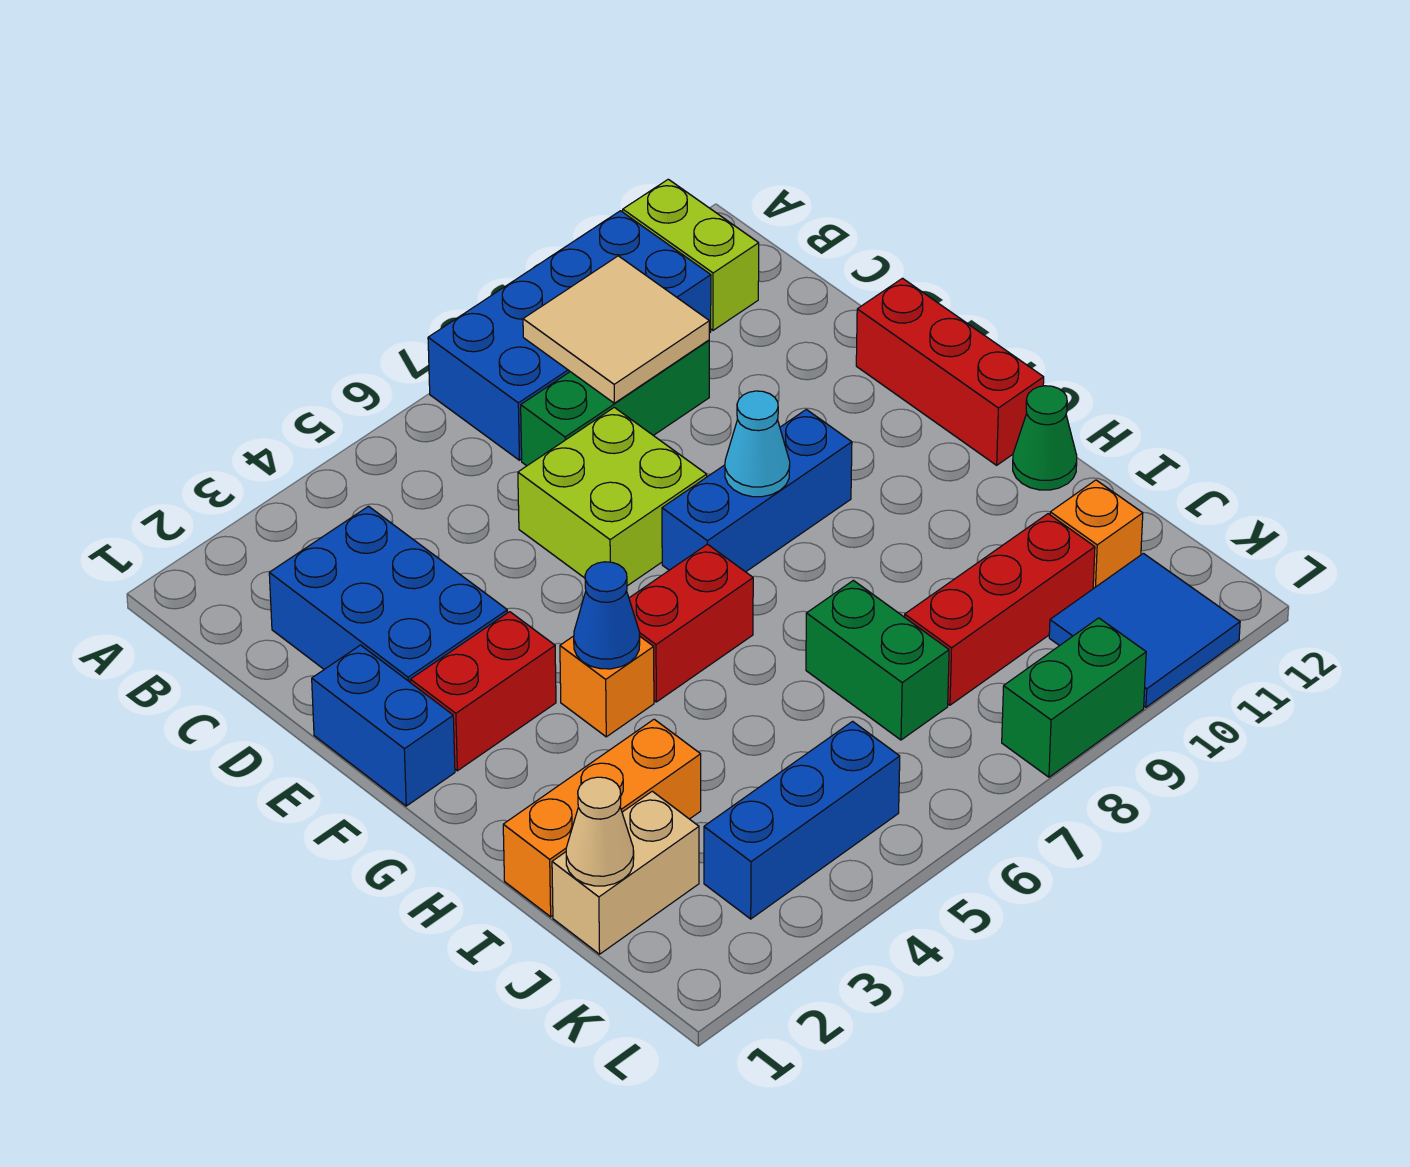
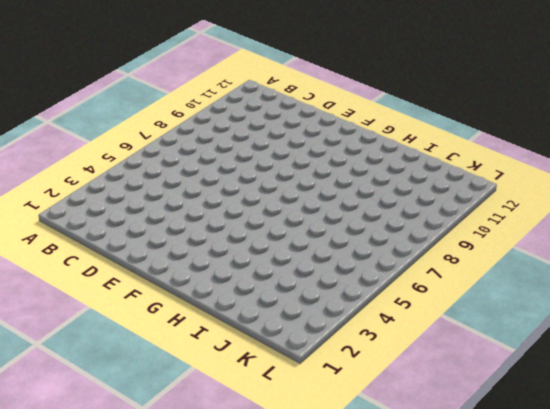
none -> blue 2x4 brick [428,211,711,460]
none -> lime 1x2 brick [623,179,759,330]
none -> blue 2x3 brick [269,506,507,683]

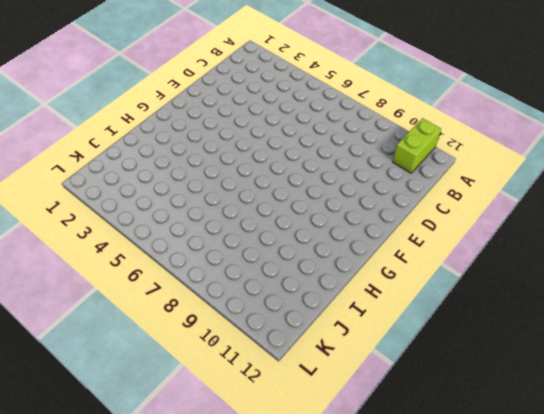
none -> blue 2x4 brick [428,211,711,460]
none -> blue 2x3 brick [269,506,507,683]
none -> green 1x3 brick [521,340,709,466]

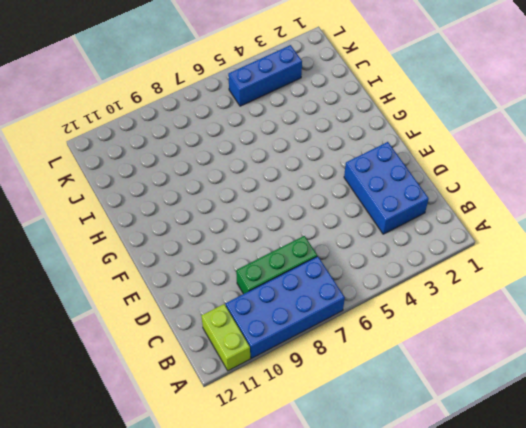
none -> lime 2x2 brick [518,407,707,586]
none -> blue 1x2 brick [312,645,455,806]
none -> red 1x3 brick [856,278,1044,465]

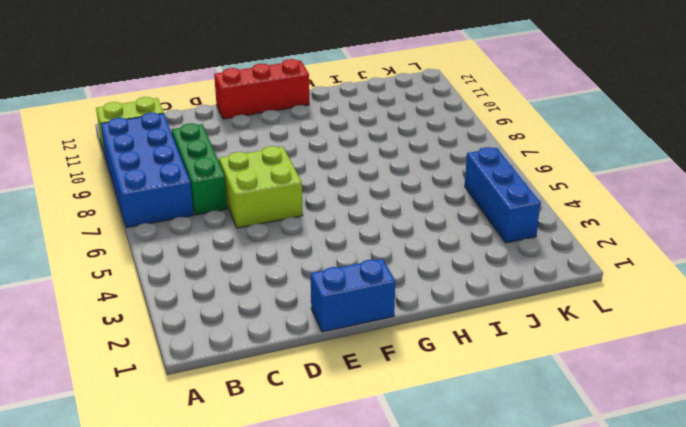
none -> blue 2x3 brick [269,506,507,683]
none -> red 1x2 brick [410,612,556,771]
none -> blue 1x3 brick [662,409,852,572]

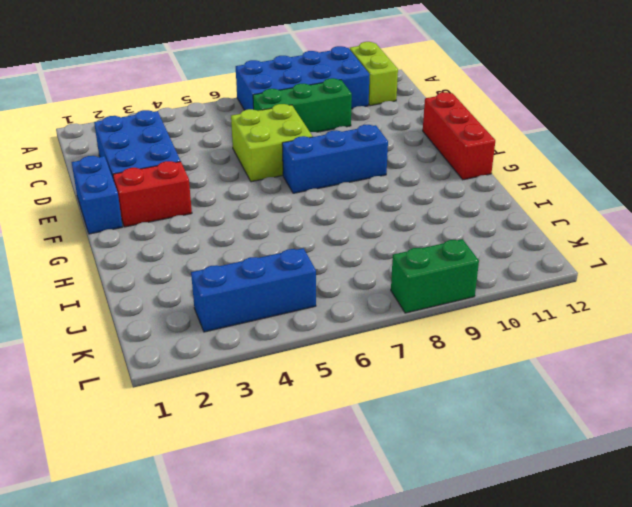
none -> orange 1x1 brick [560,636,654,737]
none -> red 1x2 brick [629,544,753,702]
none -> green 1x1 cone [1013,386,1077,490]

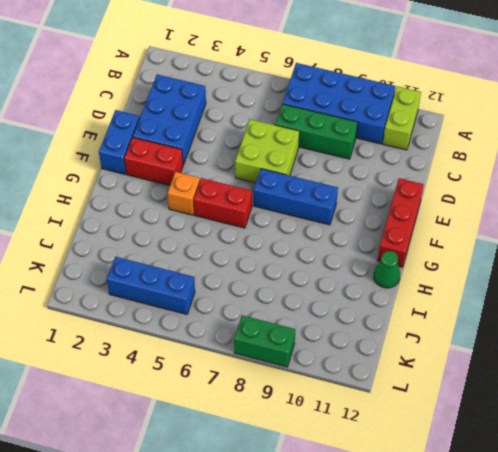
none -> orange 1x3 brick [503,719,701,917]
none -> green 1x2 brick [806,580,949,740]
none -> tan 1x2 brick [552,791,699,954]

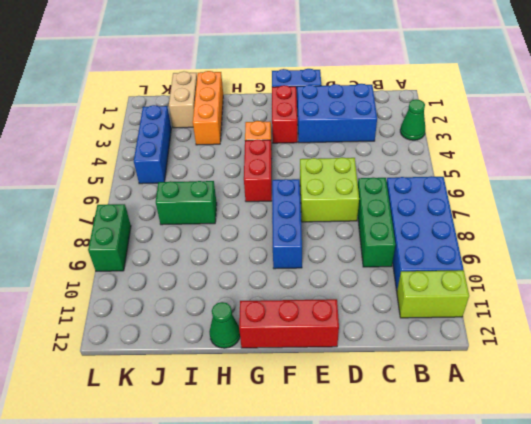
green 1x1 cone [400,99,425,140] -> none
none -> red 1x3 brick [905,514,1095,705]
none -> orange 1x1 brick [1050,480,1143,589]
none -> blue 2x2 tile [1049,553,1240,707]

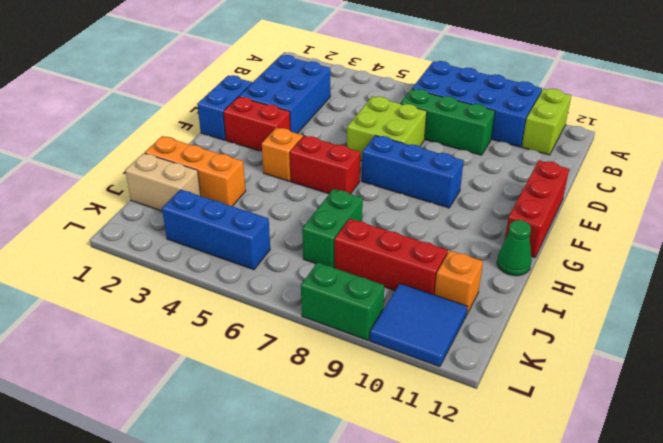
none -> tan 2x2 tile [523,256,709,403]
none -> cyan 1x1 cone [725,391,790,497]
none -> blue 1x1 cone [574,562,640,669]

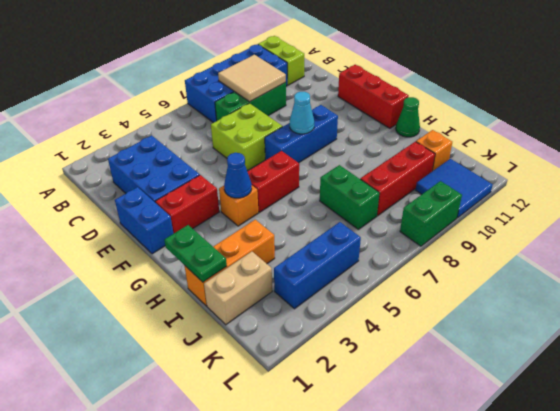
green 1x2 plate [164,225,227,282] -> none
none -> tan 1x1 cone [566,777,634,886]

